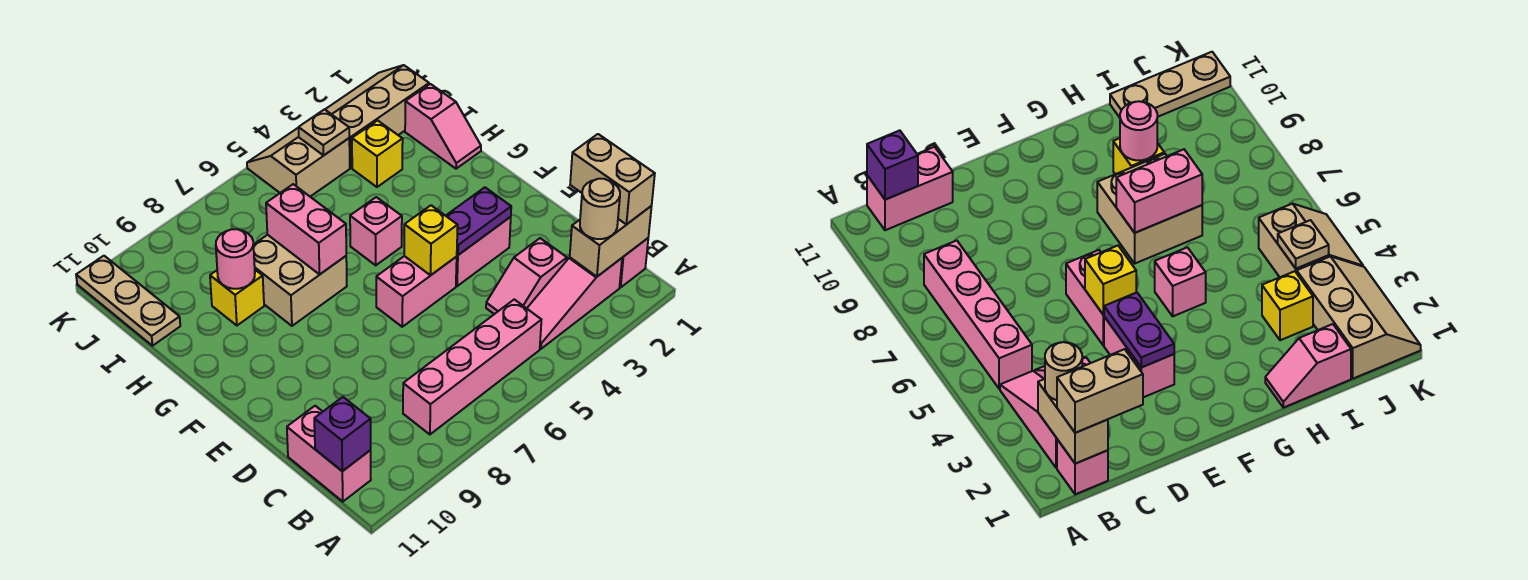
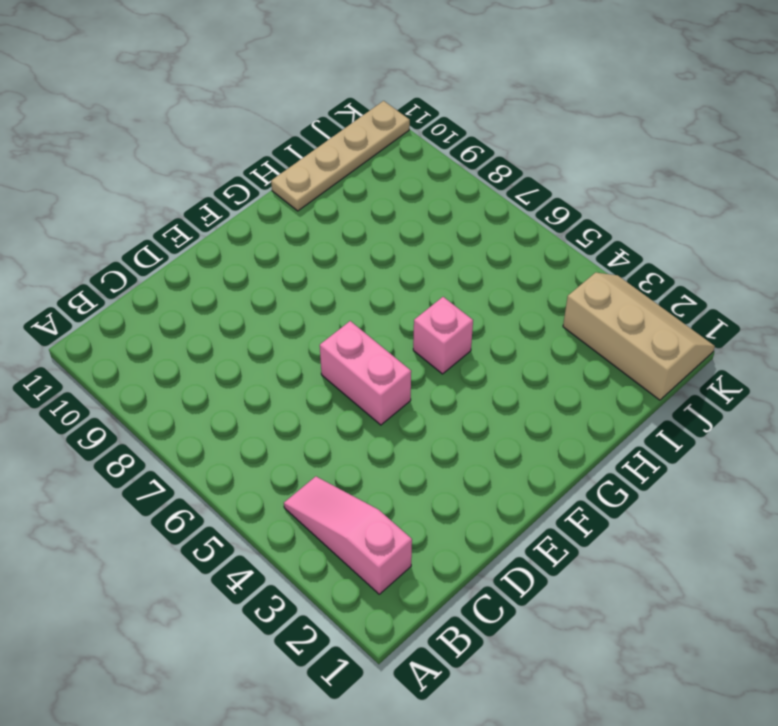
tan 1x4 plate [271,101,410,211] -> tan 1x3 plate [76,256,180,346]
none -> pink 1x1 brick [620,238,648,287]
none -> pink 1x4 brick [403,299,541,434]
none -> pink 1x2 brick [287,406,371,502]

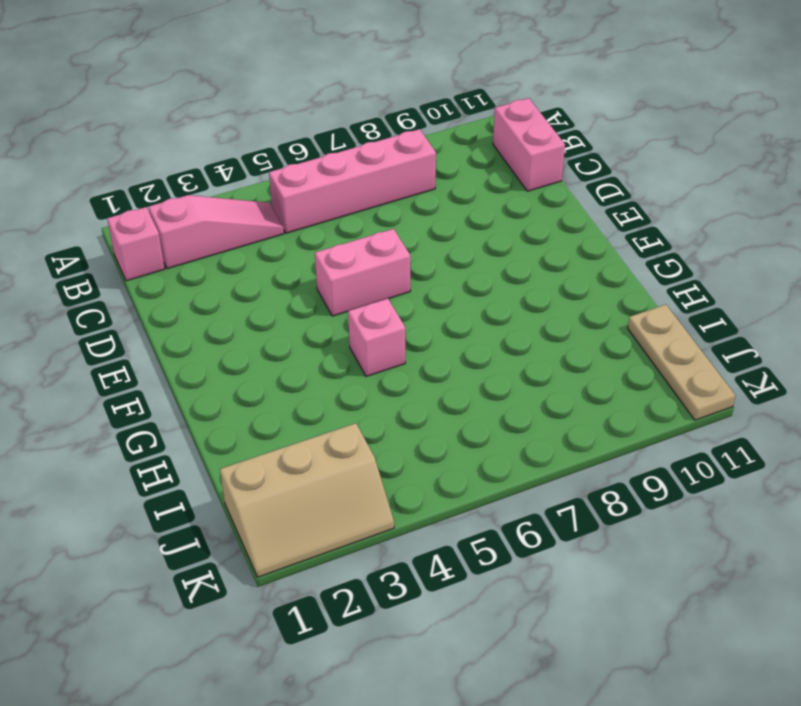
none -> pink 1x2 slope [486,238,567,314]
none -> pink 1x2 brick [456,217,511,286]
none -> tan 2x2 brick [254,235,347,326]

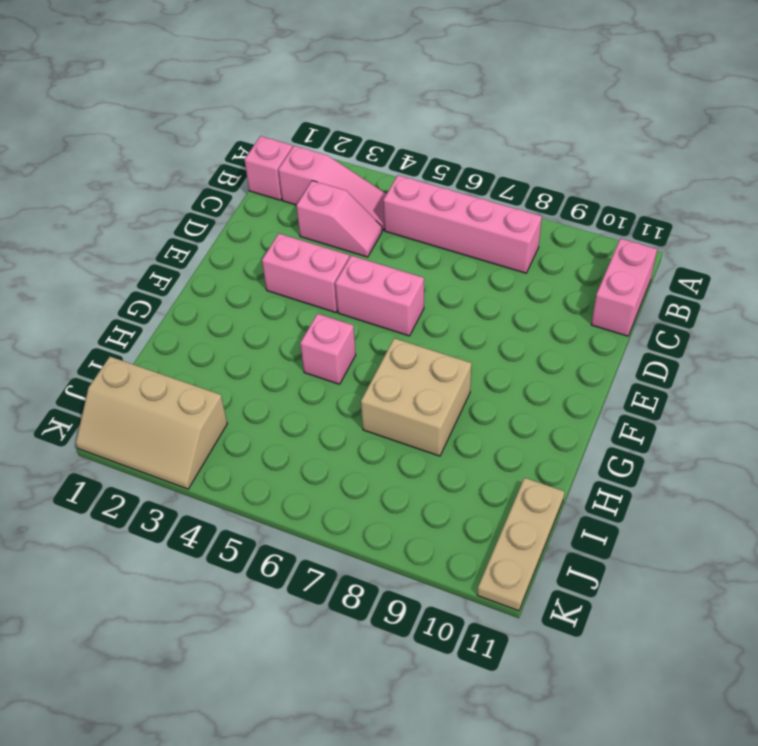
none -> pink 1x2 slope [405,84,481,169]
none -> yellow 1x1 brick [210,270,264,325]
none -> yellow 1x1 brick [352,121,403,187]

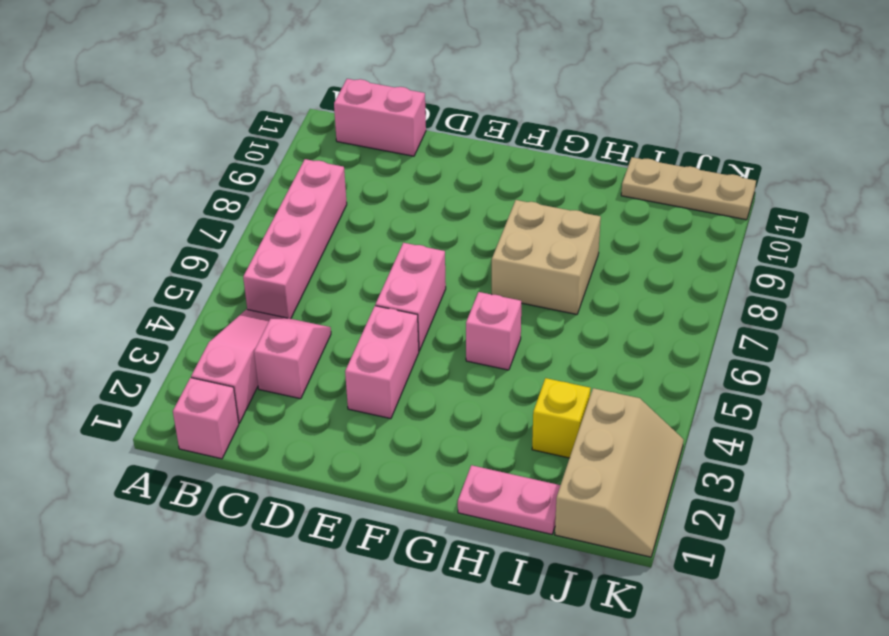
pink 1x2 plate [458,465,560,534] -> pink 1x2 slope [405,84,481,169]
none -> yellow 1x1 brick [210,270,264,325]
none -> tan 2x2 slope [247,127,350,197]
none -> tan 1x2 brick [570,206,652,277]

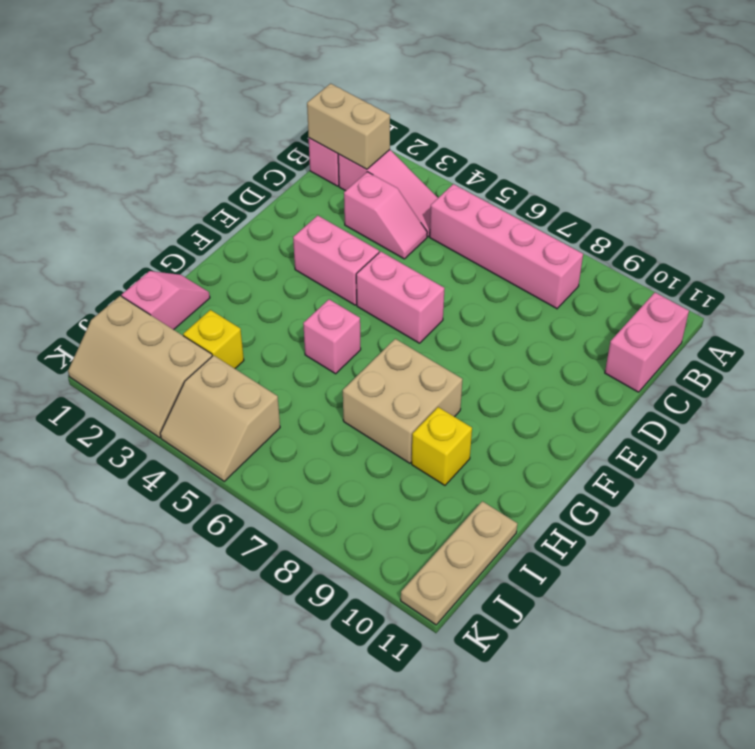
none -> purple 1x1 brick [314,397,371,471]
none -> purple 1x2 plate [446,187,511,255]
none -> yellow 1x1 brick [404,205,458,276]

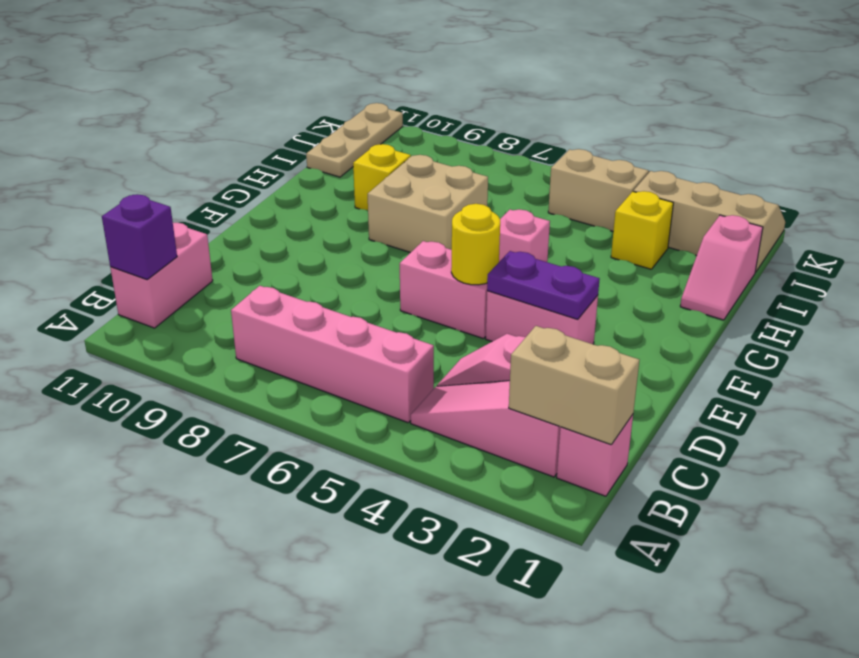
yellow 1x1 round brick [451,204,500,285] -> yellow 1x1 brick [404,205,458,276]
none -> pink 1x2 brick [266,184,346,274]
none -> pink 1x1 round brick [216,229,255,289]
none -> tan 1x1 plate [299,109,349,155]

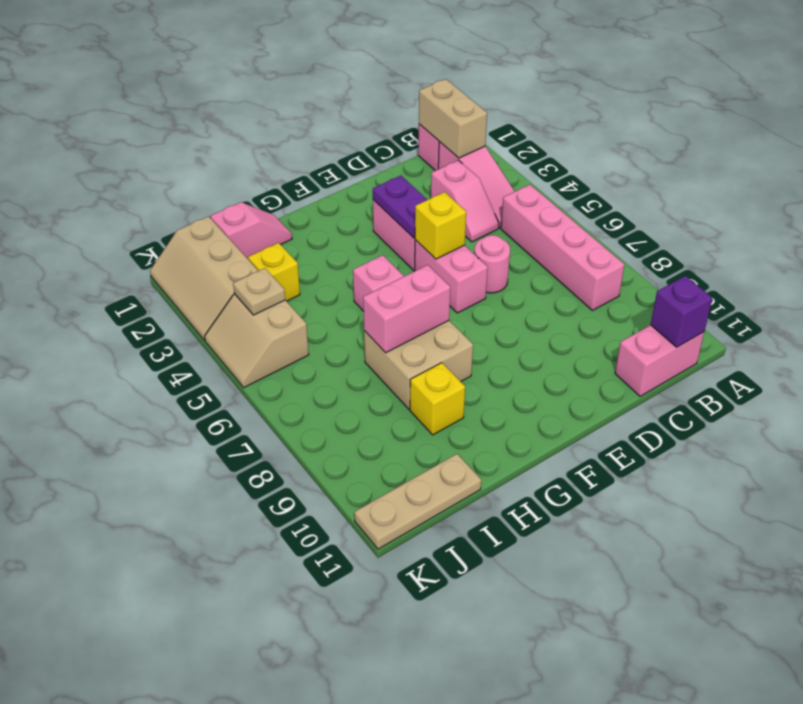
pink 1x1 round brick [474,235,510,293] -> pink 1x1 round brick moved to [216,229,255,289]
none -> tan 1x2 brick [570,134,655,224]
none -> tan 1x1 round brick [580,179,620,239]

